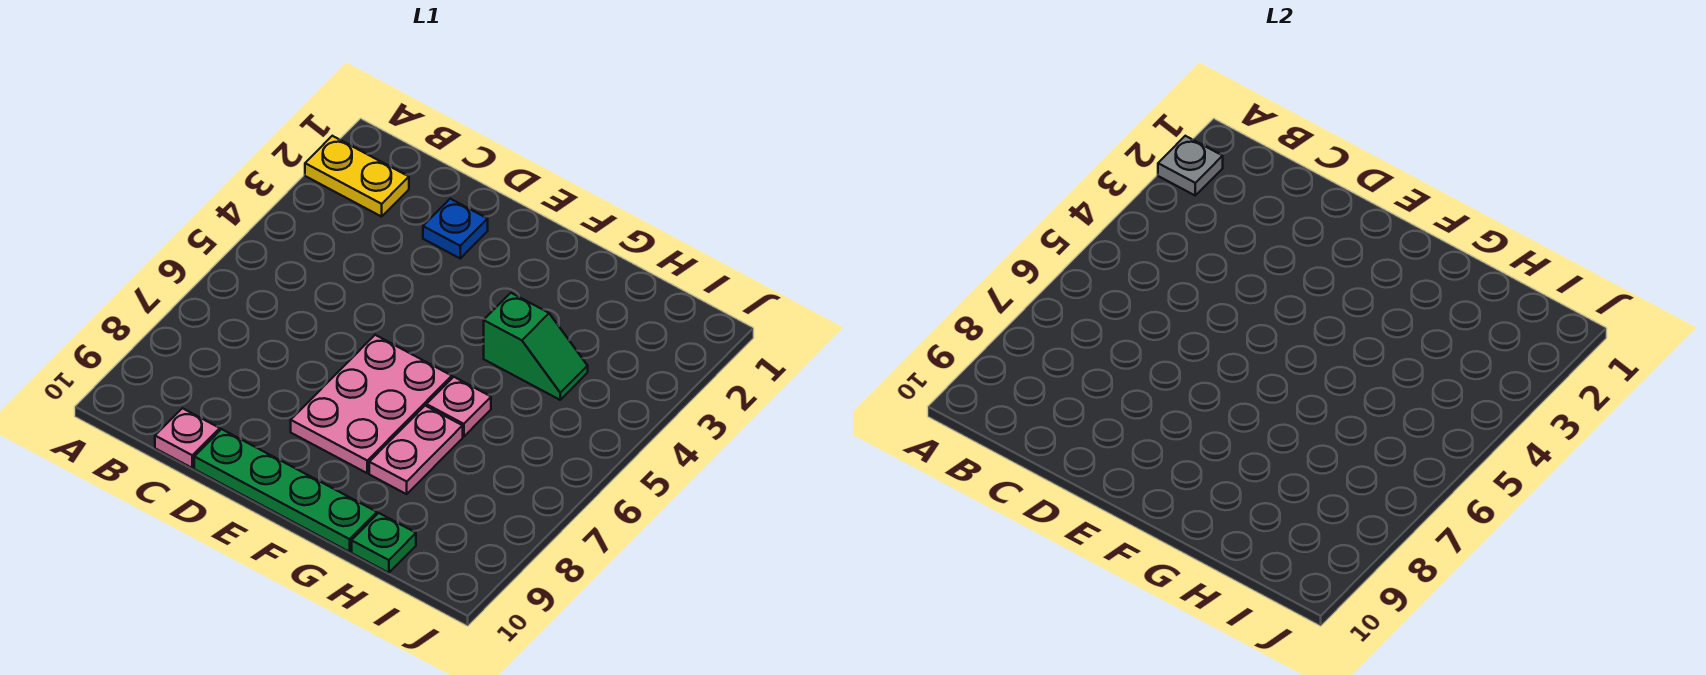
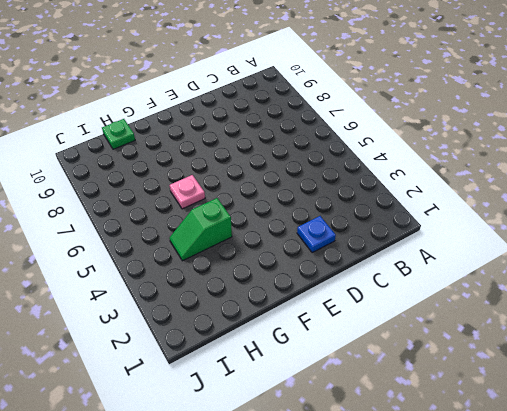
none -> yellow 1x2 plate [305,136,409,217]
none -> pink 1x1 plate [155,408,220,468]

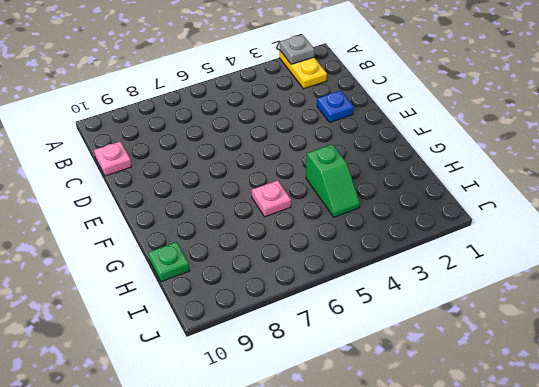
none -> green 1x4 plate [194,429,377,552]
none -> pink 2x3 plate [291,335,452,473]

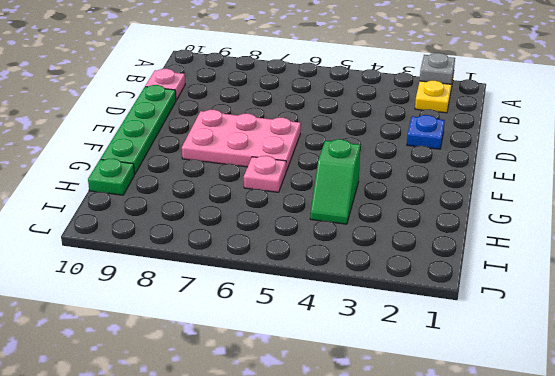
none -> pink 1x2 plate [369,406,463,494]

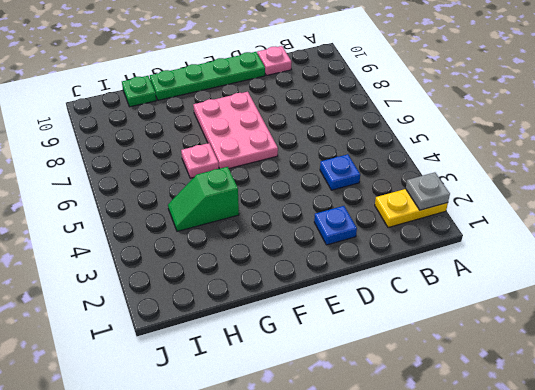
blue 1x1 plate [320,154,360,190] -> none
none -> pink 1x2 plate [369,406,463,494]

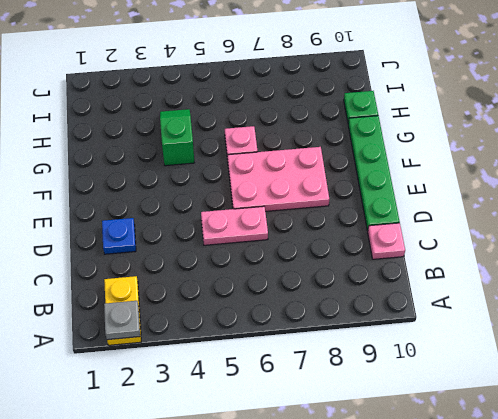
pink 1x2 plate [201,206,268,245] -> pink 1x2 plate moved to [369,406,463,494]

